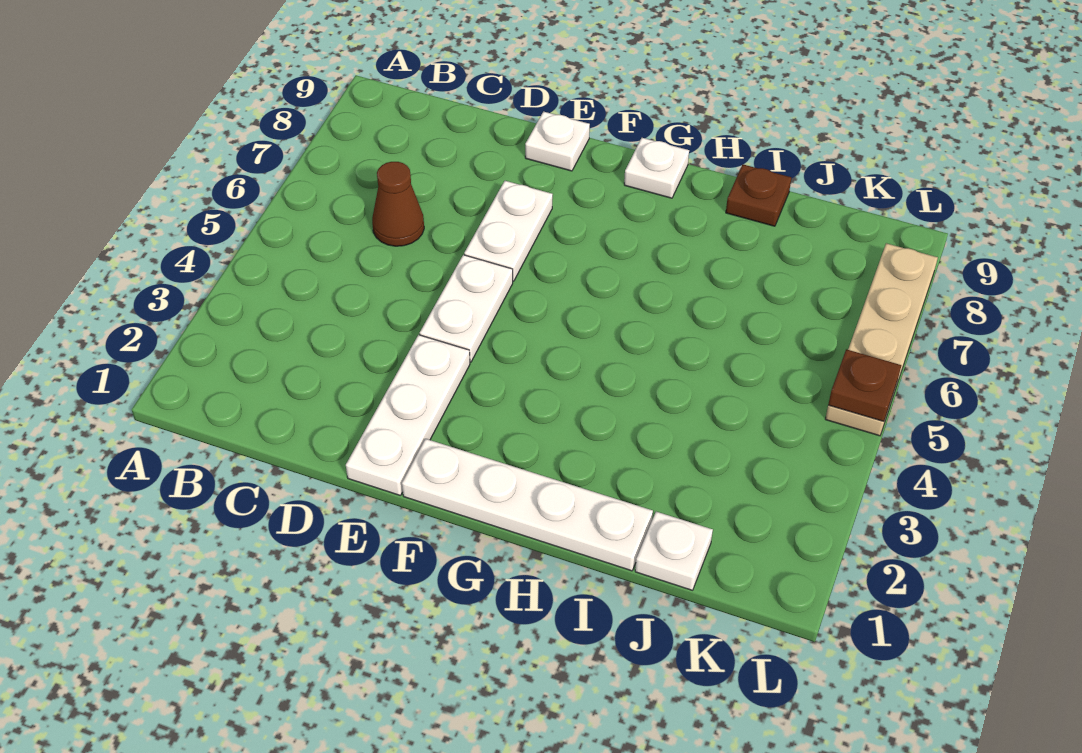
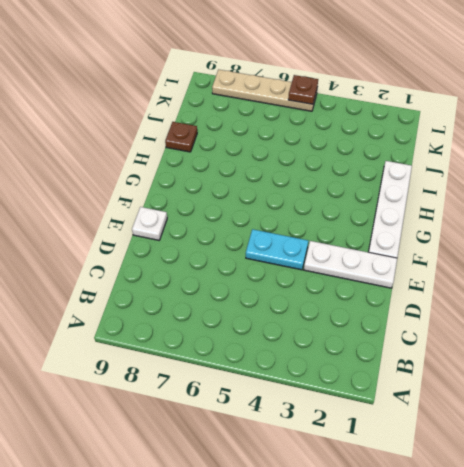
cyan 1x2 plate [246,229,308,270] -> white 1x2 plate [420,255,513,362]
none -> brown 1x1 cone [372,162,424,246]
none -> white 1x2 plate [464,181,553,281]

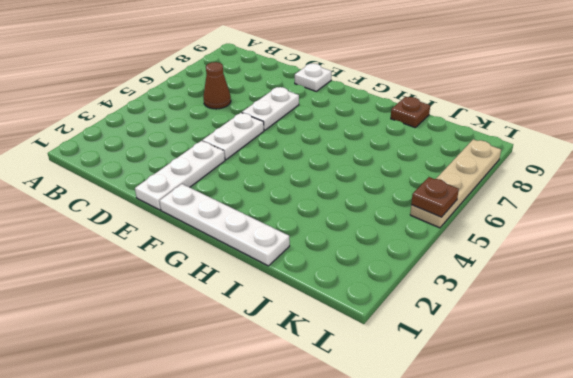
none -> white 1x1 plate [624,138,689,198]
none -> white 1x1 plate [635,512,713,590]

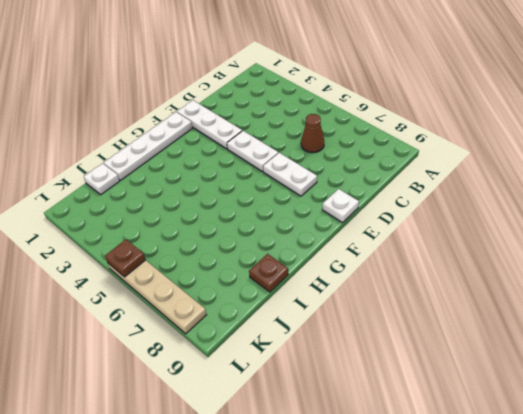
none -> white 1x1 plate [624,138,689,198]

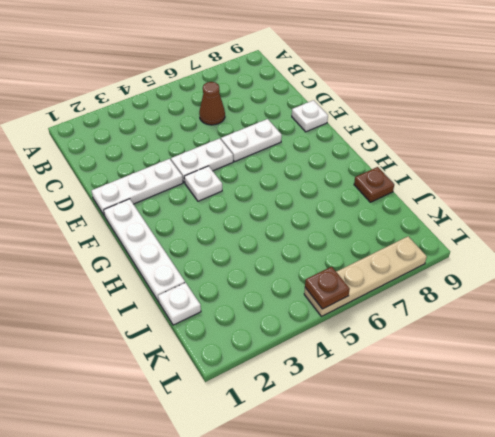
white 1x1 plate [184,166,222,201] -> white 1x1 plate moved to [624,138,689,198]

